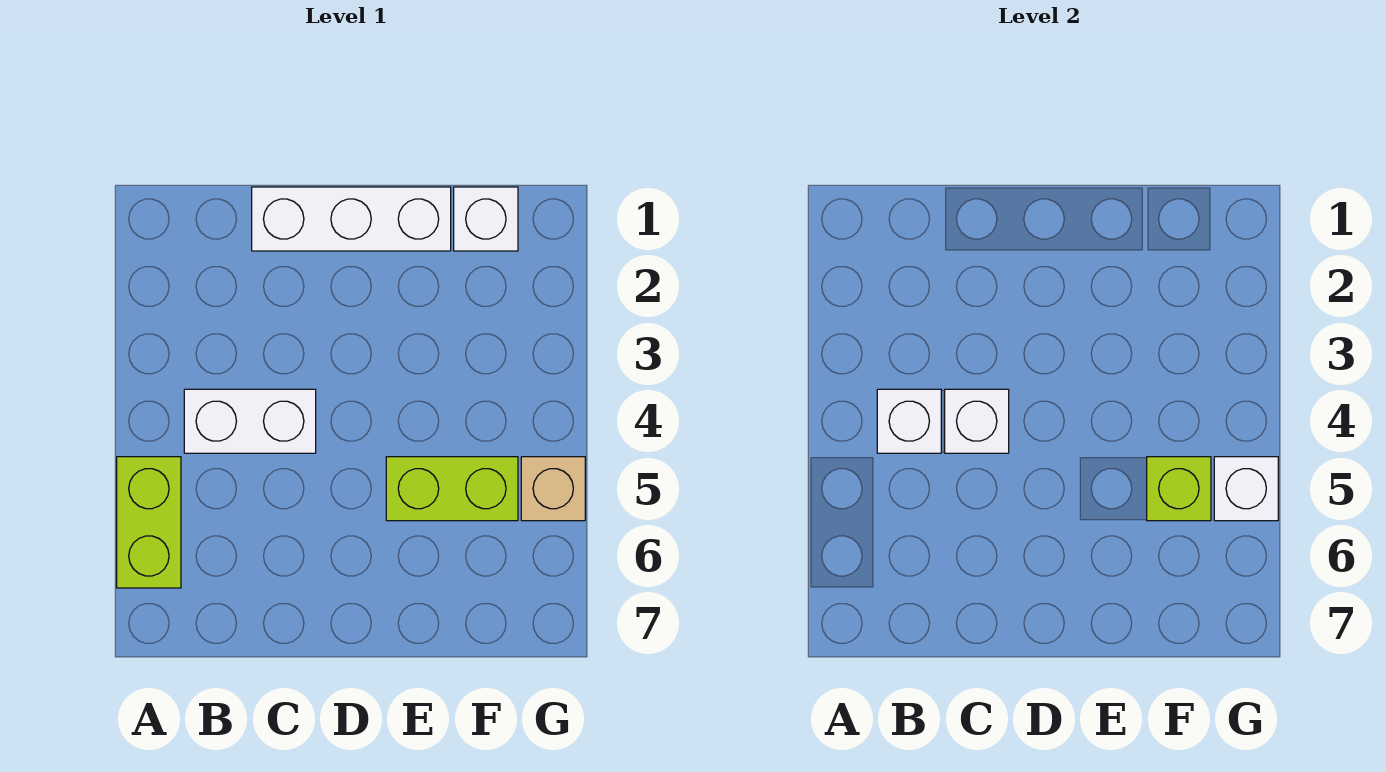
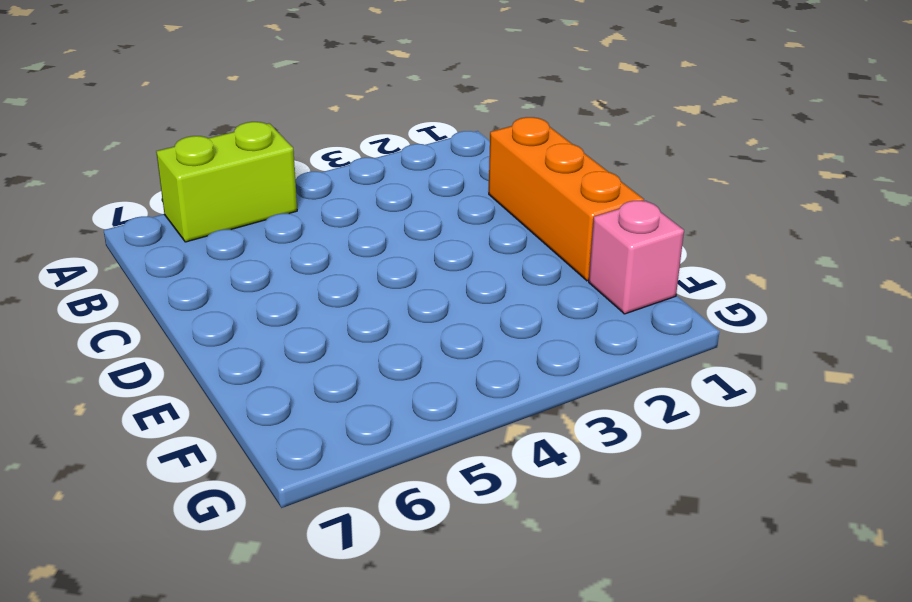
orange 1x3 brick [489,117,644,281] -> white 1x3 brick [252,187,451,251]
pink 1x1 brick [589,201,684,314] -> white 1x1 brick [454,187,518,251]
none -> white 1x2 brick [184,389,316,453]
none -> lime 1x2 brick [386,457,518,521]

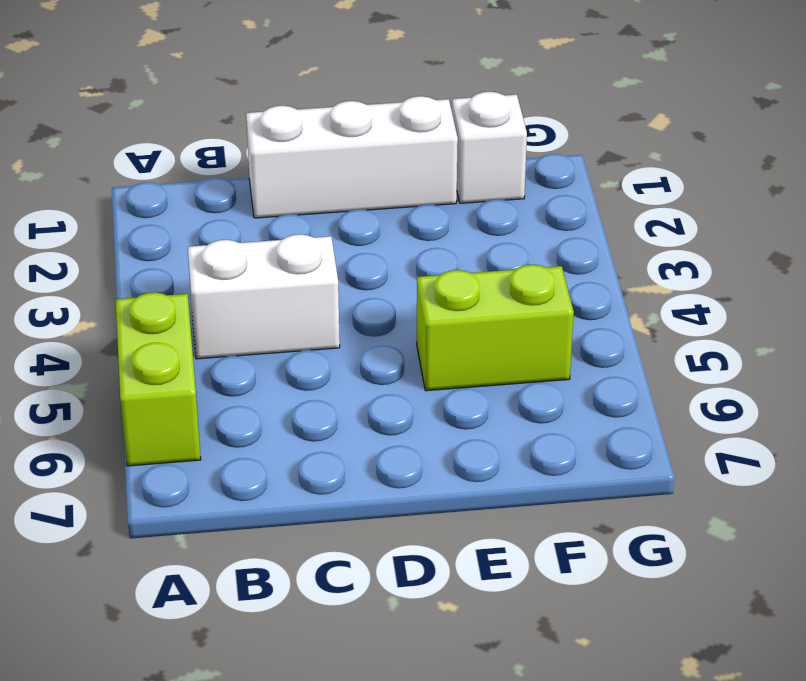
none -> tan 1x1 brick [521,457,585,521]
none -> white 1x1 brick [877,389,941,453]

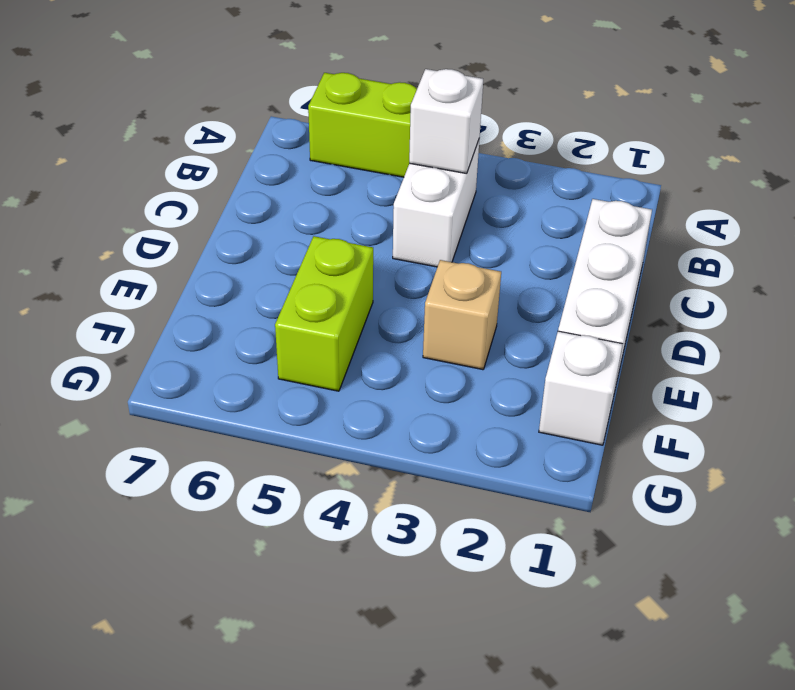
tan 1x1 brick [423,260,501,370] -> tan 1x1 brick moved to [521,457,585,521]
none -> white 1x1 brick [945,389,1009,453]
none -> lime 1x1 brick [1147,457,1211,521]

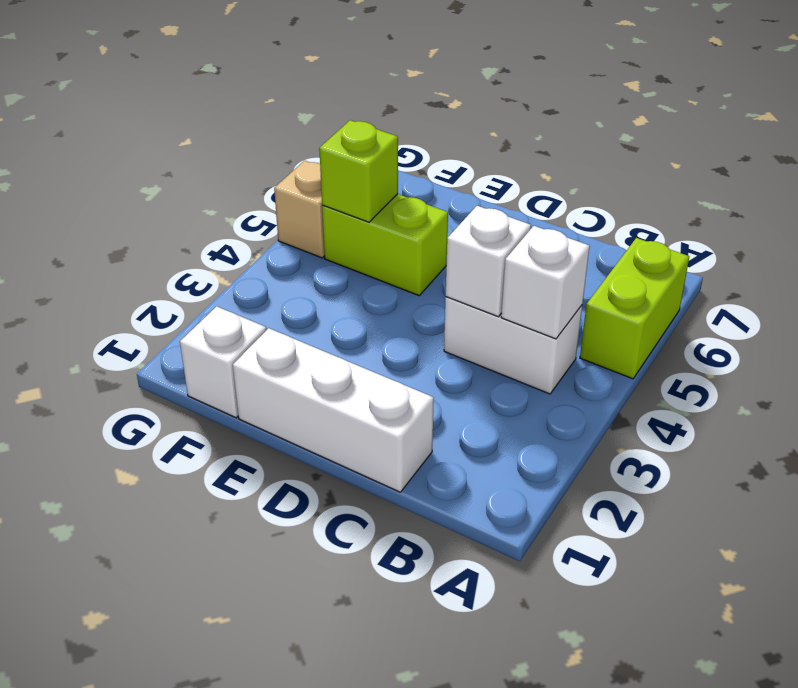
none -> white 1x1 brick [1214,457,1278,521]

